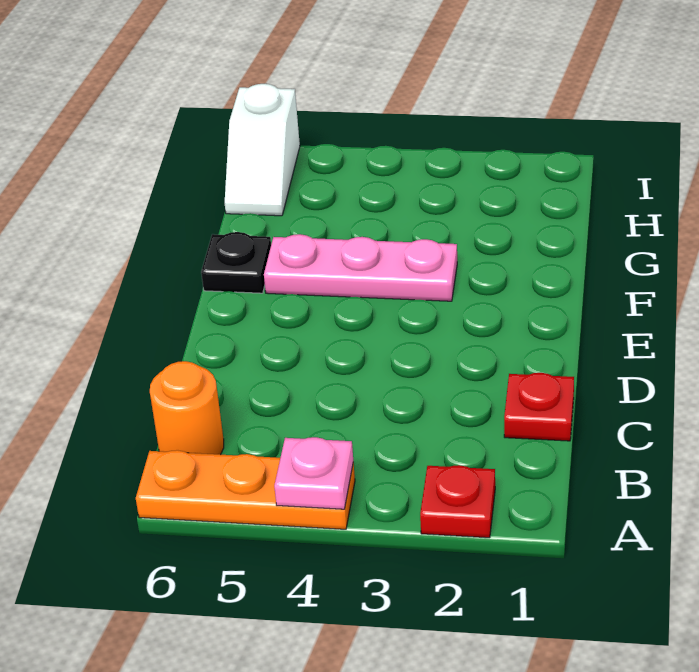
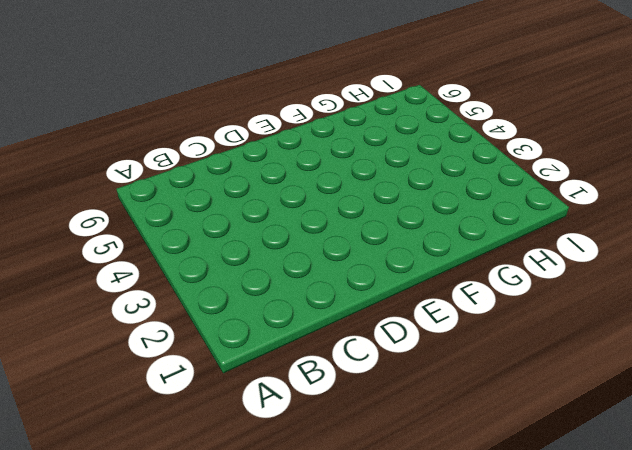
none -> red 1x1 plate [420,465,495,538]
none -> orange 1x3 plate [136,450,355,529]

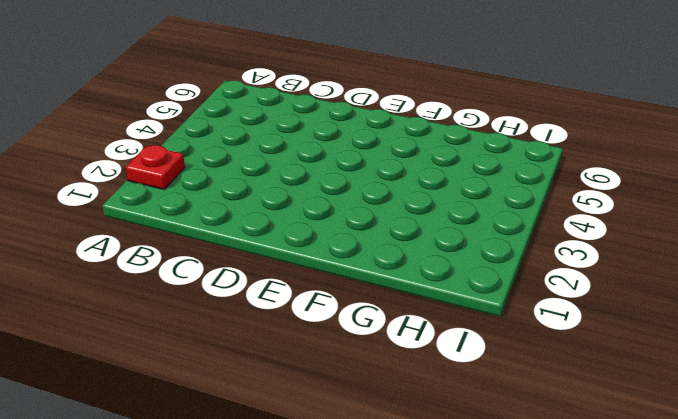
none -> orange 1x3 plate [136,450,355,529]
none -> orange 1x1 round brick [150,361,224,455]

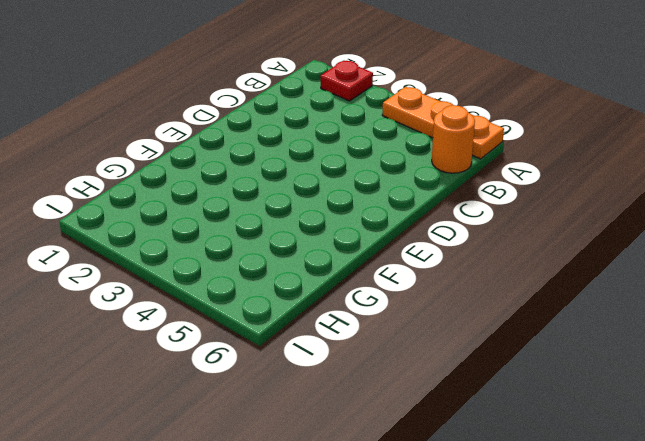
none -> red 1x1 plate [504,373,574,441]
none -> pink 1x3 plate [264,234,457,301]

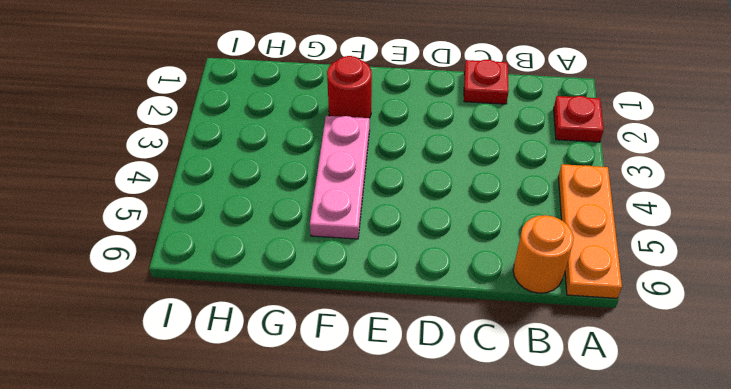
red 1x1 round brick [327,56,372,118] -> none
none -> black 1x1 plate [201,232,271,293]
none -> white 1x2 slope [225,84,300,216]

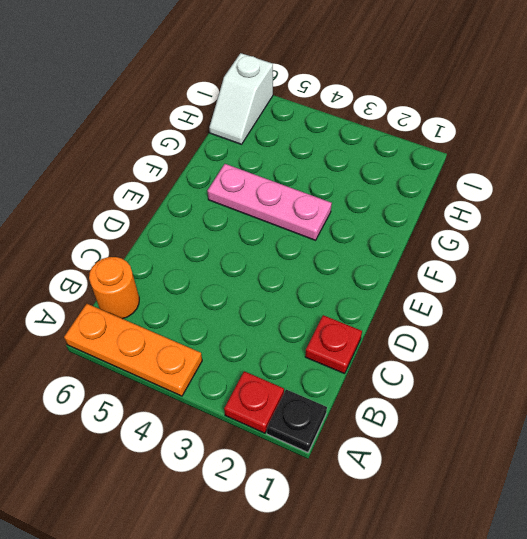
black 1x1 plate [267,390,327,452] -> black 1x1 plate moved to [201,232,271,293]
none -> pink 1x1 plate [274,437,353,509]

